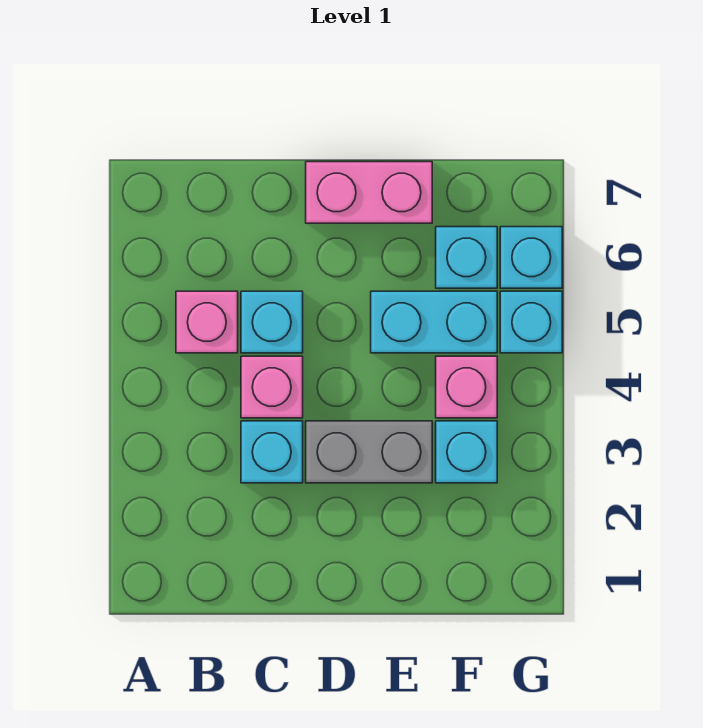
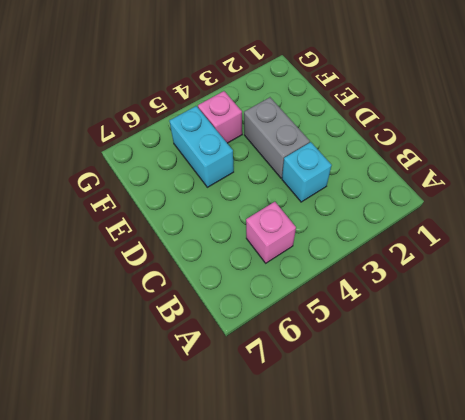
none -> pink 1x1 brick [241,356,303,418]
none -> cyan 1x1 brick [241,291,303,353]
none -> pink 1x2 brick [306,162,432,223]

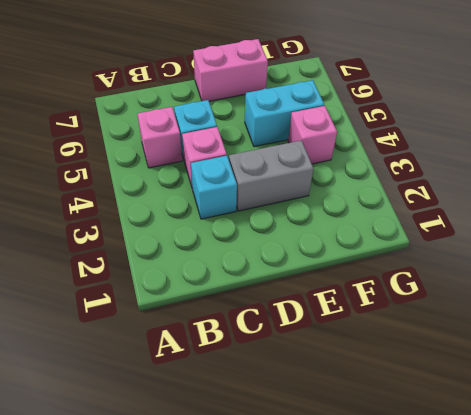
none -> cyan 1x1 brick [436,421,497,483]
none -> cyan 1x1 brick [436,227,497,288]
none -> cyan 1x1 brick [500,291,562,353]

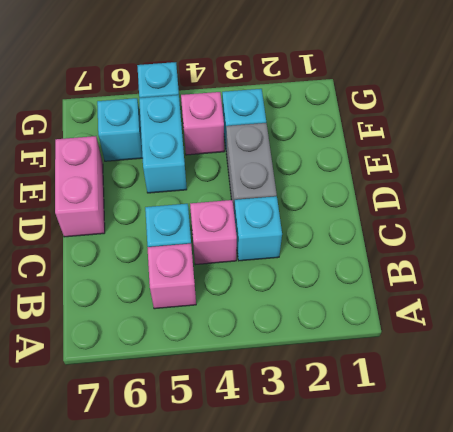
none -> cyan 1x1 brick [500,227,562,288]

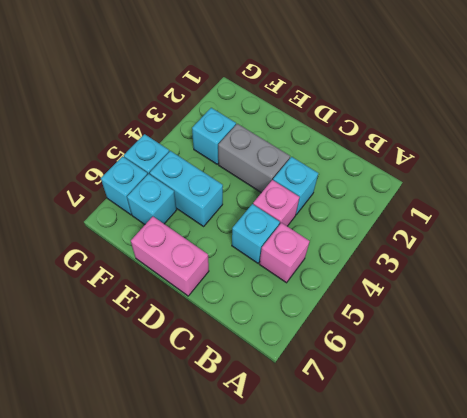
none -> pink 1x1 brick [436,356,497,418]

